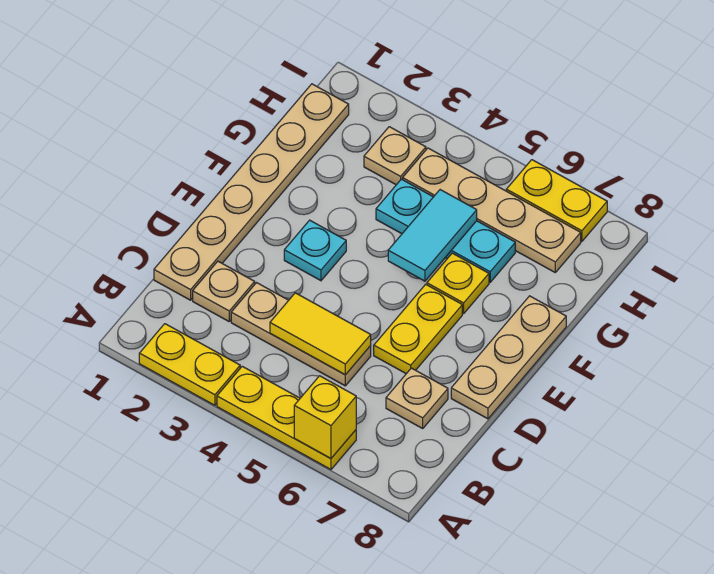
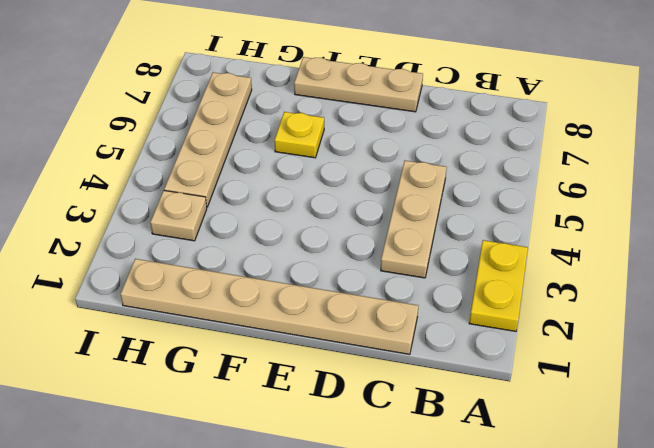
none -> yellow 1x3 plate [217,366,356,469]
none -> tan 1x1 plate [193,261,255,321]
none -> tan 1x1 plate [386,368,448,428]

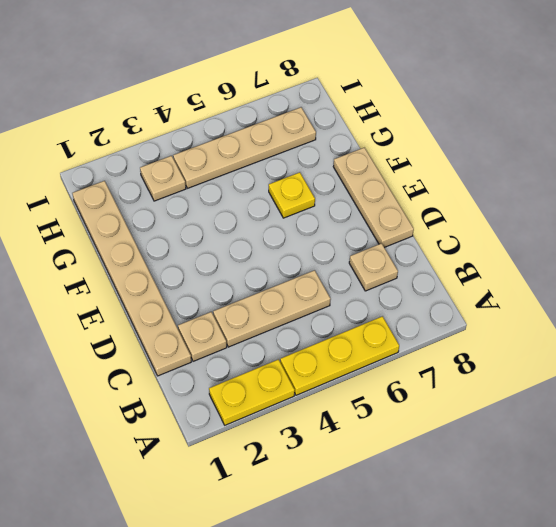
none -> yellow 1x2 plate [374,284,462,374]
none -> cyan 1x1 plate [284,220,346,281]
none -> cyan 1x3 plate [376,179,515,282]

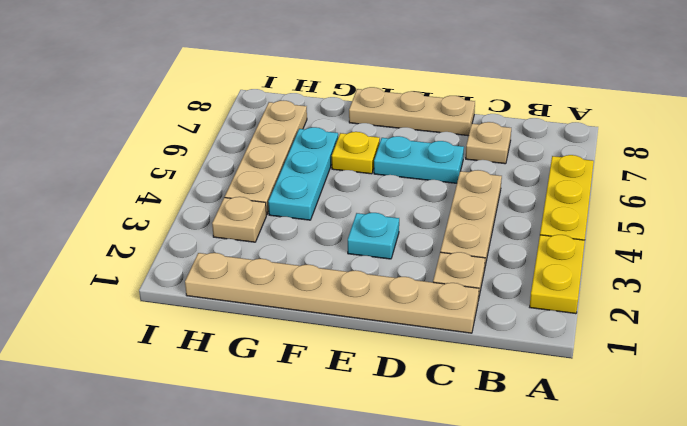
cyan 1x2 plate [374,136,464,183] -> yellow 1x2 plate [374,284,462,374]
none -> yellow 1x2 plate [506,160,607,241]
none -> yellow 1x1 brick [294,376,356,459]
none -> yellow 1x2 tile [270,293,371,375]

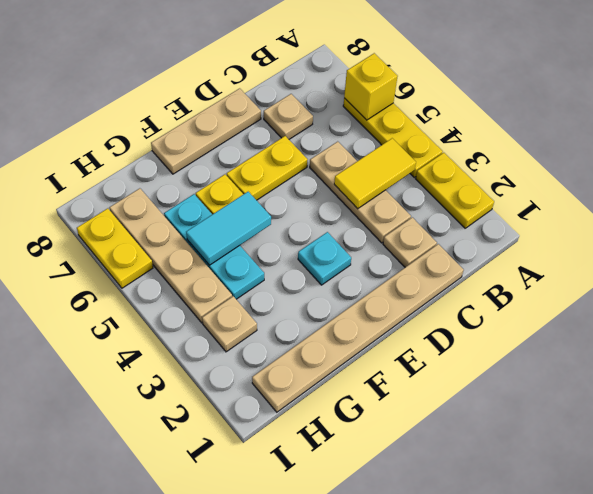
yellow 1x2 tile [334,138,416,209] -> yellow 1x2 tile turned to [270,293,371,375]

